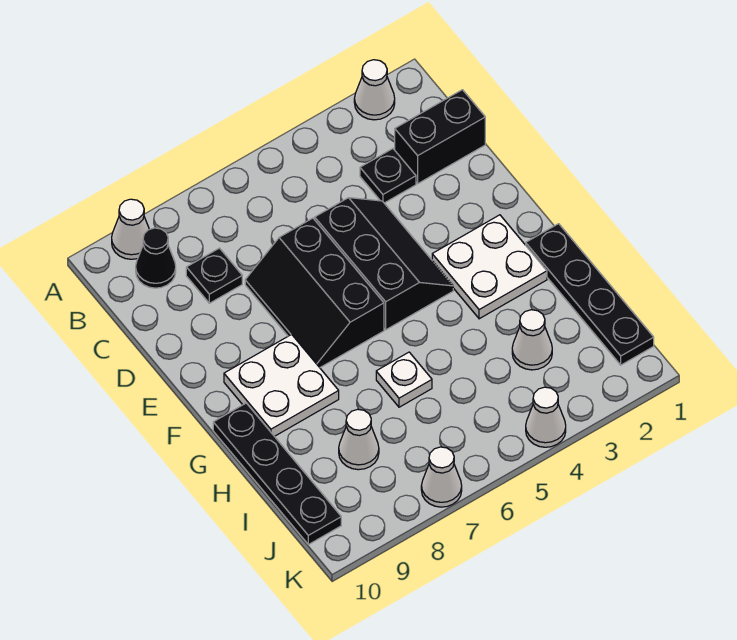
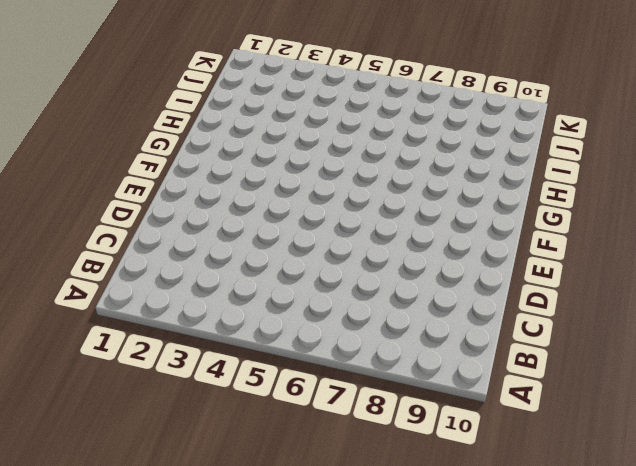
none -> white 1x1 cone [354,60,395,120]
none -> white 1x1 cone [112,199,149,259]
none -> black 1x1 cone [136,228,176,288]

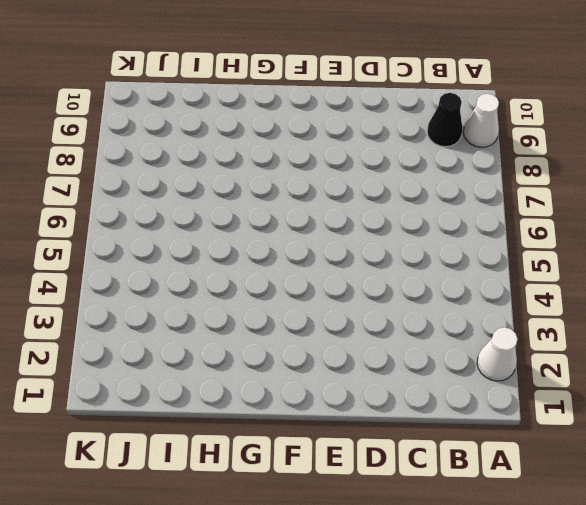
none -> black 1x2 brick [395,90,485,183]
none -> black 1x1 plate [360,149,416,203]
none -> black 1x1 plate [186,248,242,303]

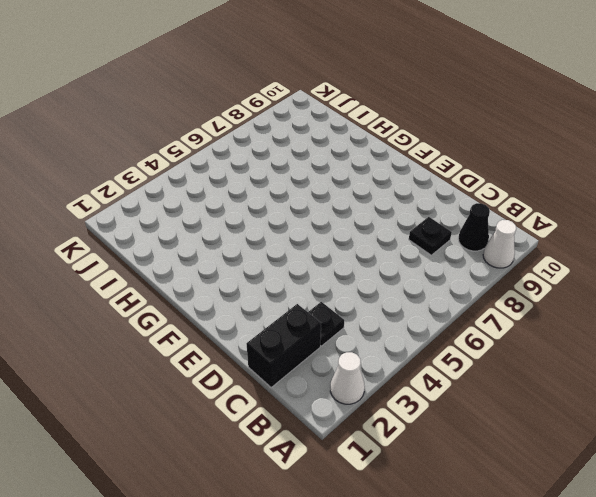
none -> black 2x3 slope [315,198,453,330]
none -> black 2x3 slope [245,218,384,368]
none -> white 2x2 plate [432,215,547,319]

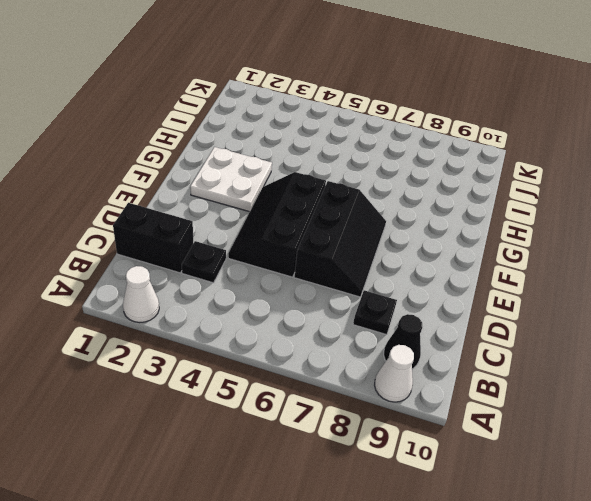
none -> white 2x2 plate [224,334,339,436]
none -> black 1x4 plate [526,224,654,365]
none -> black 1x4 plate [213,403,341,544]

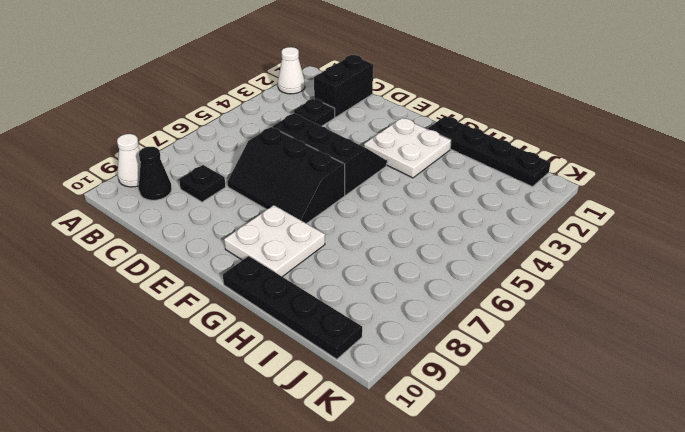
none -> white 1x1 plate [376,352,432,407]
none -> white 1x1 cone [512,310,552,370]
none -> white 1x1 cone [339,409,379,470]

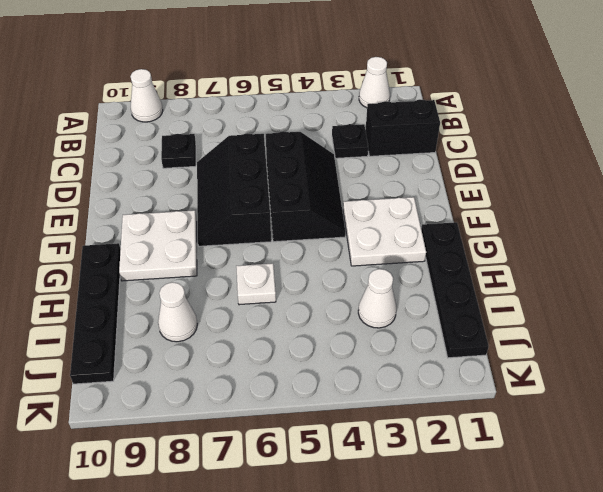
none -> black 1x1 cone [136,228,176,288]
none -> white 1x1 cone [526,387,566,447]
none -> white 1x1 cone [421,447,462,507]

